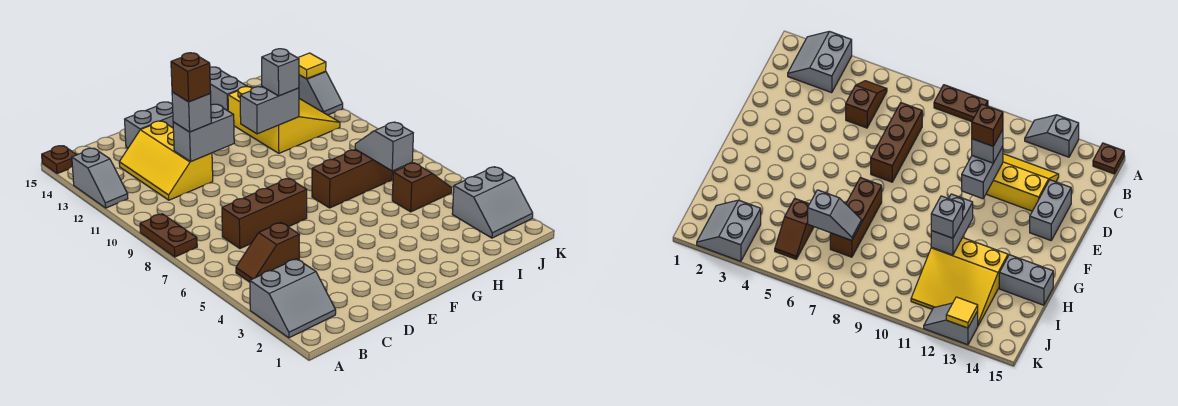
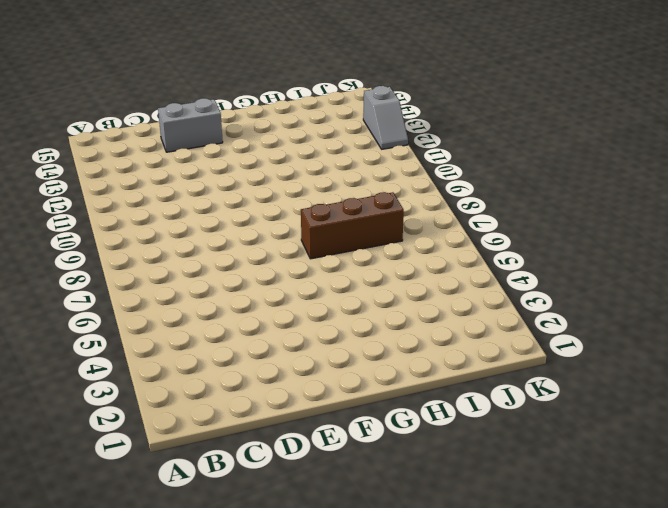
none -> grey 2x2 slope [250,259,336,338]
none -> brown 1x2 plate [140,214,197,257]
none -> grey 1x2 slope [72,148,128,208]

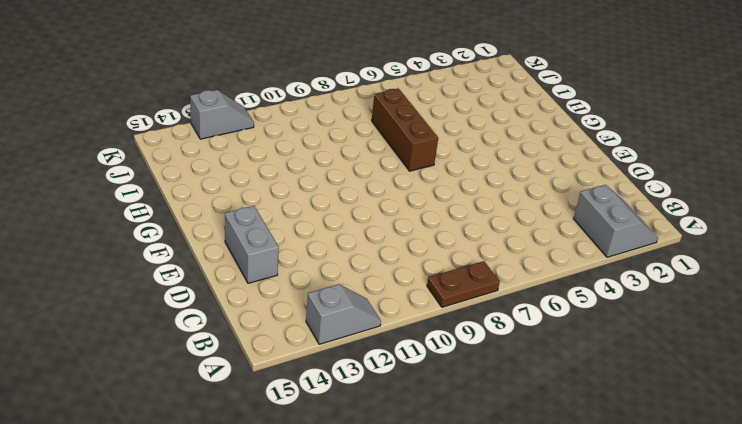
none -> brown 1x1 plate [42,146,77,174]
none -> brown 1x2 slope [236,223,300,282]
none -> brown 1x3 brick [222,178,307,249]

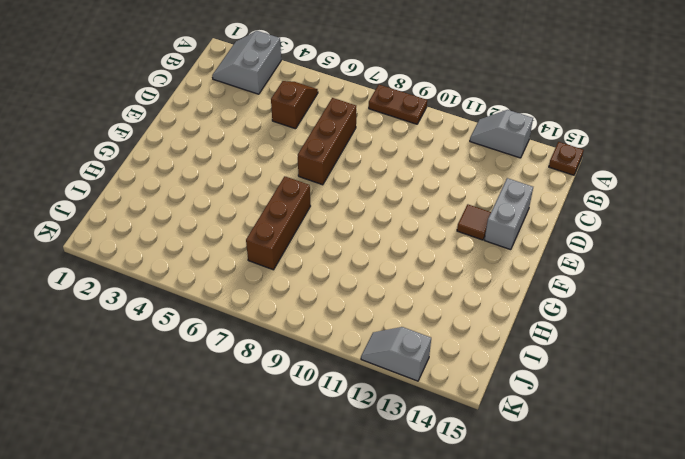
brown 1x1 tile [457,204,491,240] -> none
none -> yellow 2x3 slope [119,121,213,200]
none -> yellow 3x3 slope [228,87,340,153]
none -> grey 1x2 brick [210,67,247,111]

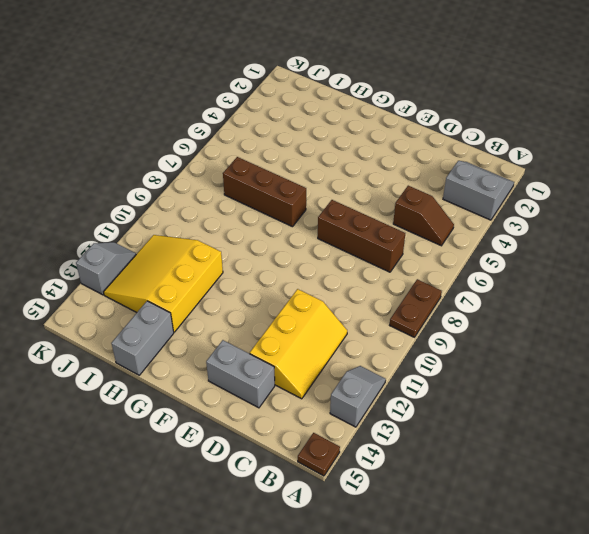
none -> brown 1x2 slope [392,163,452,212]
none -> grey 2x2 slope [452,167,533,238]
none -> grey 1x2 brick [173,104,234,161]

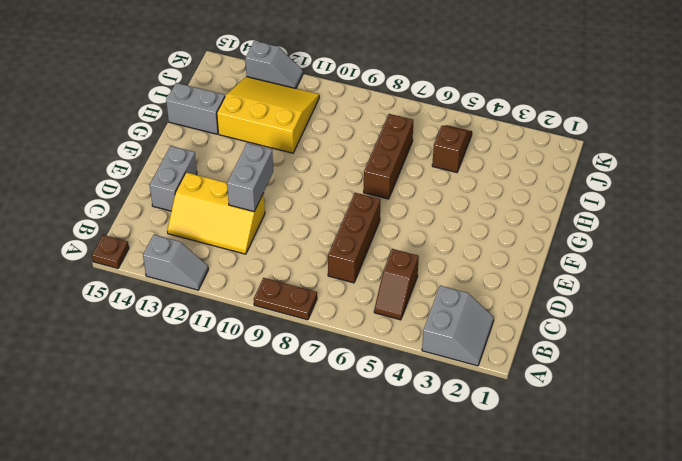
none -> grey 2x2 slope [452,167,533,238]
none -> grey 1x2 brick [240,87,299,134]
none -> grey 1x2 slope [355,122,413,171]

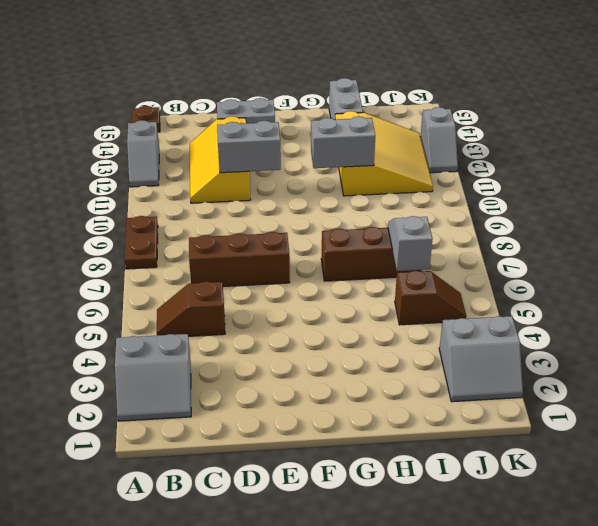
none -> yellow 1x1 tile [298,53,326,79]
none -> grey 1x1 brick [172,92,211,132]
none -> grey 1x1 brick [262,49,299,96]

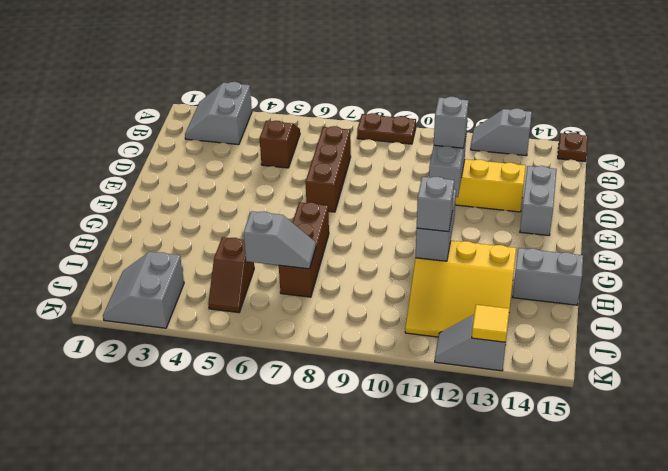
none -> brown 1x1 brick [171,53,211,102]

